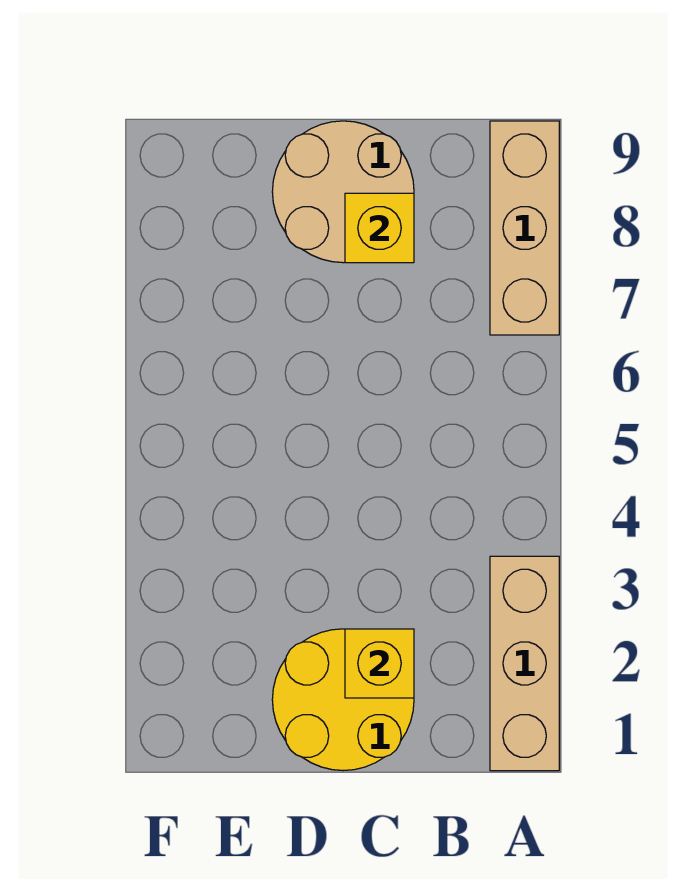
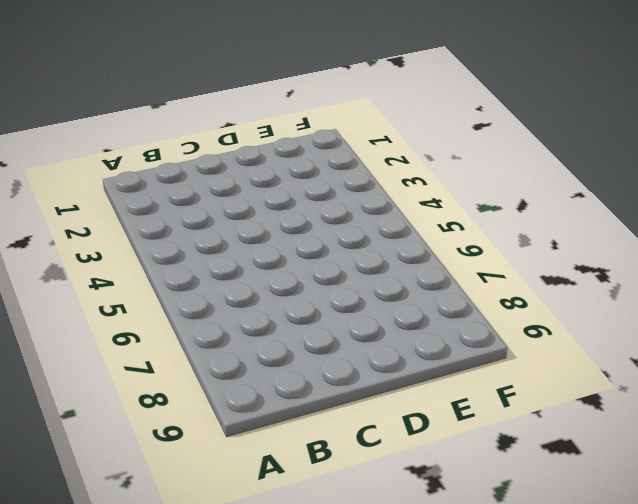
none -> tan 1x3 brick [490,556,559,771]
none -> tan 1x3 brick [490,121,559,335]

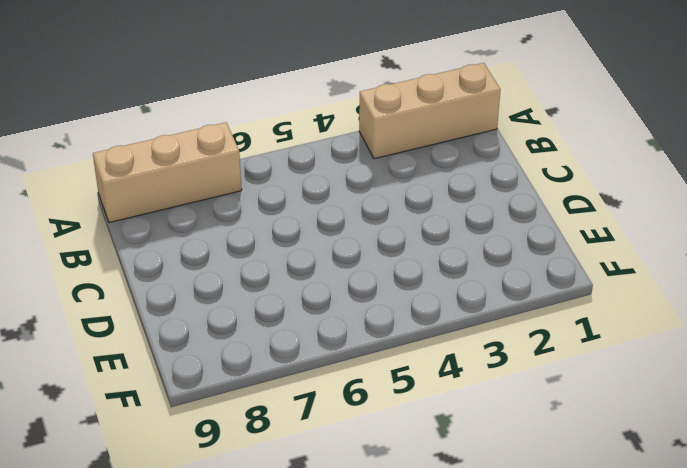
none -> yellow 2x2 round brick [272,629,414,771]
none -> tan 2x2 round brick [272,121,414,263]

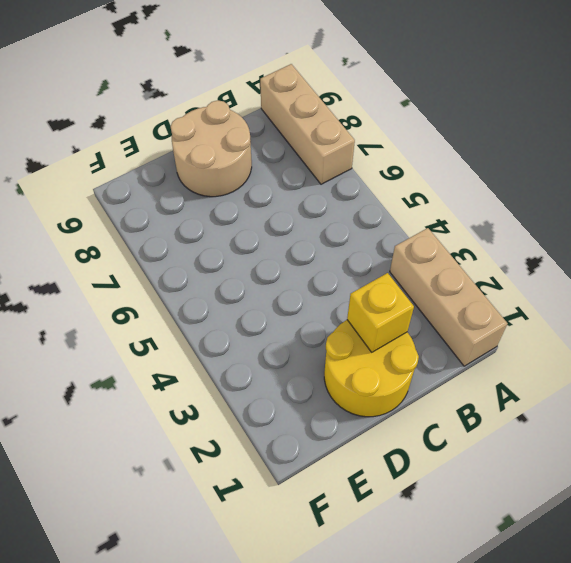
none -> yellow 1x1 brick [345,193,414,263]

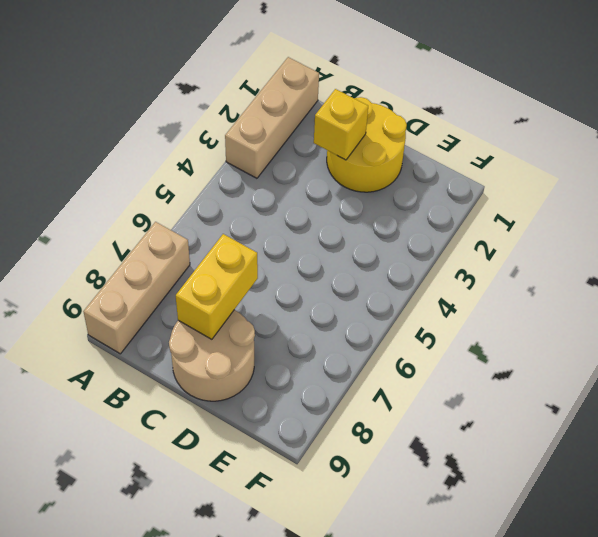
yellow 1x2 brick [176,234,258,339] -> yellow 1x1 brick [345,193,414,263]

